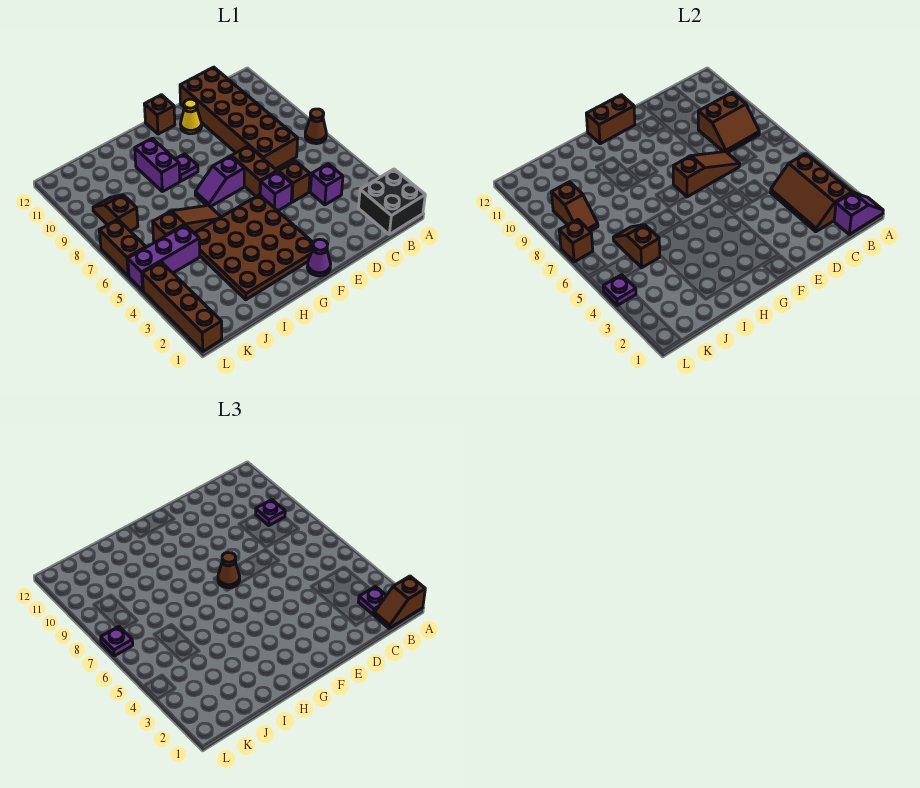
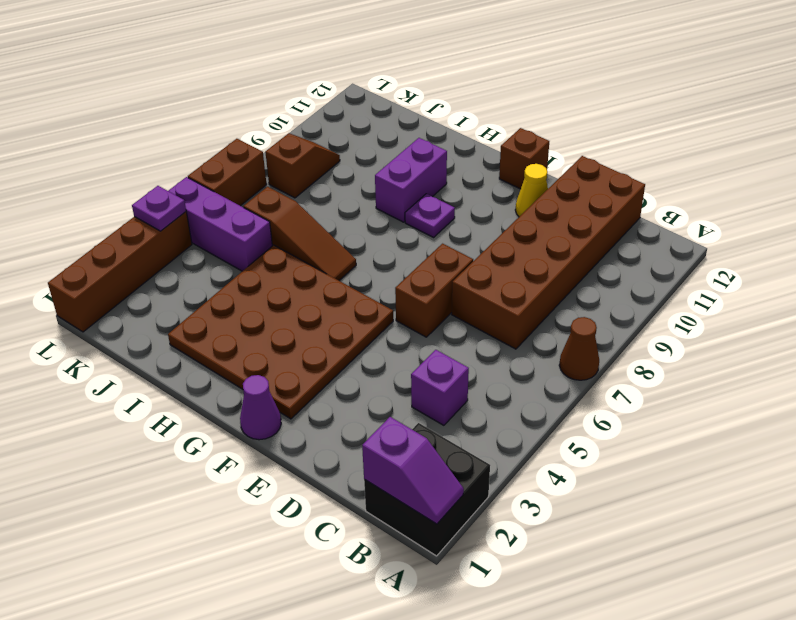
none -> brown 1x1 brick [279,161,310,202]
none -> purple 1x1 brick [260,172,292,211]
none -> purple 1x2 slope [195,156,244,207]
none -> brown 2x3 slope [771,154,852,232]

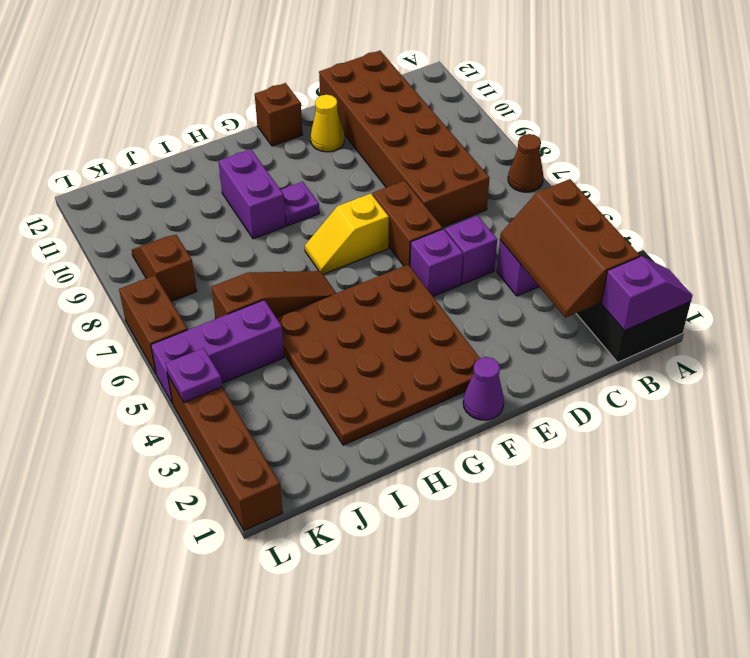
purple 1x1 brick [445,216,497,284] -> brown 1x1 brick [279,161,310,202]
yellow 1x2 slope [305,194,389,274] -> purple 1x2 slope [195,156,244,207]
none -> brown 2x2 slope [698,93,759,153]
none -> brown 1x3 slope [673,152,740,197]
none -> brown 1x2 brick [586,95,635,144]
none -> brown 1x2 slope [613,225,660,268]

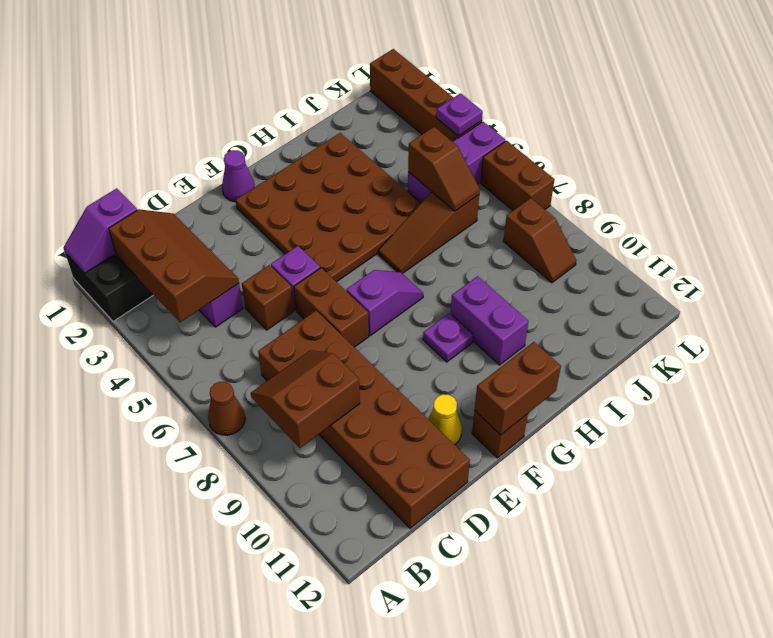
none -> brown 1x3 slope [673,152,740,197]
none -> brown 1x2 slope [551,182,598,231]
none -> brown 1x1 brick [559,220,593,262]
none -> brown 1x2 slope [374,576,425,628]

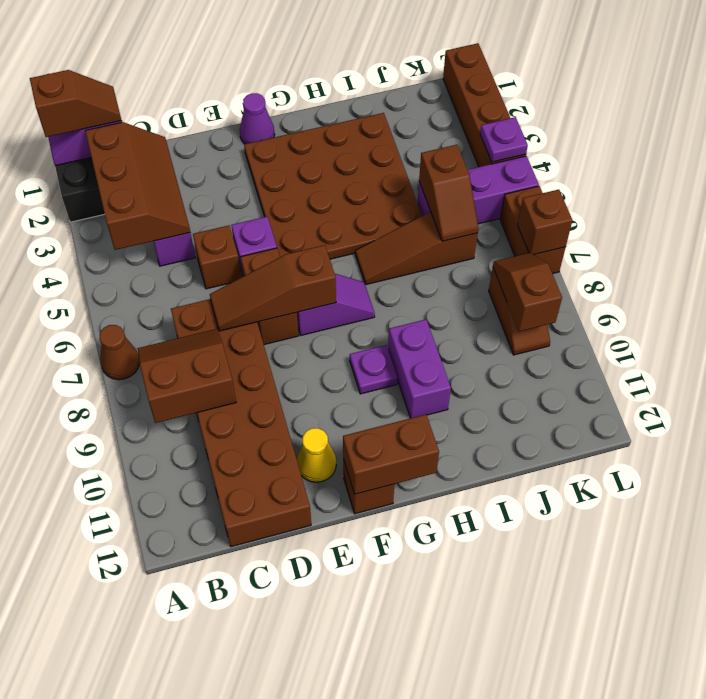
none -> purple 1x1 plate [359,586,387,615]
none -> purple 1x1 plate [256,500,285,526]
none -> brown 1x1 cone [218,553,240,588]
none -> purple 1x1 plate [101,626,133,656]

